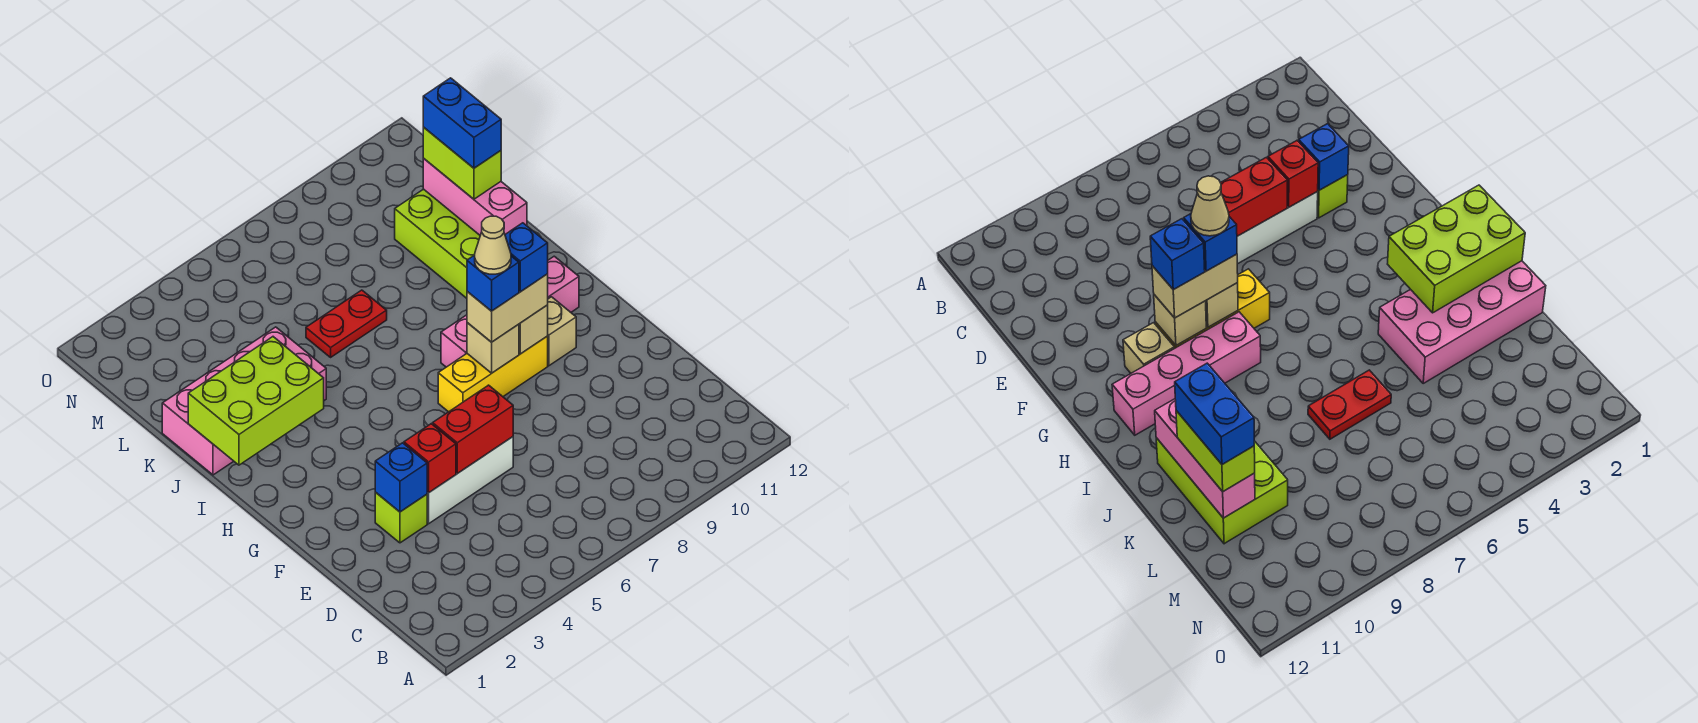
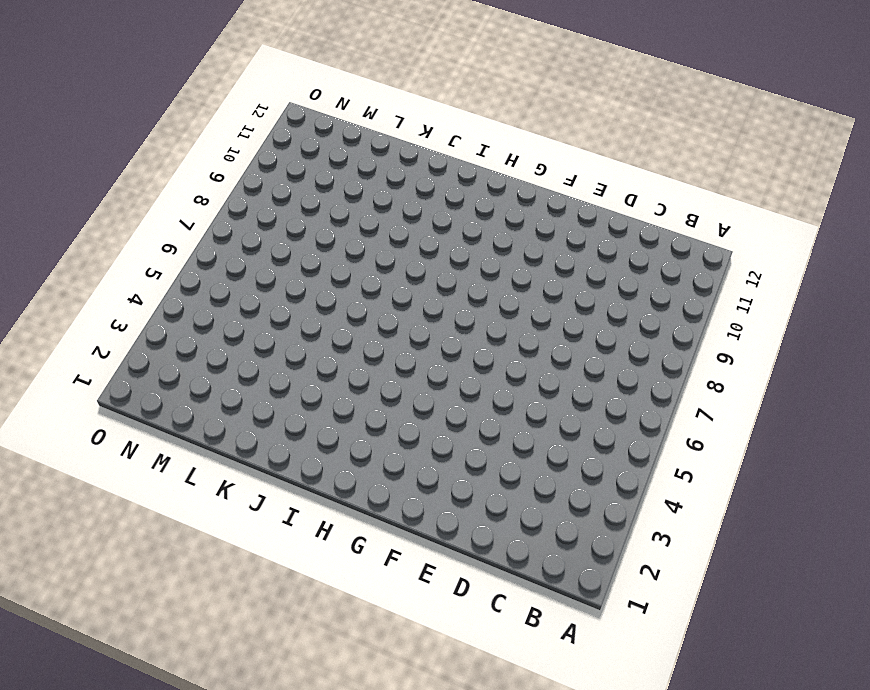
none -> lime 1x1 brick [375,492,427,543]
none -> white 1x3 brick [427,437,513,524]
none -> yellow 1x3 brick [438,336,548,412]

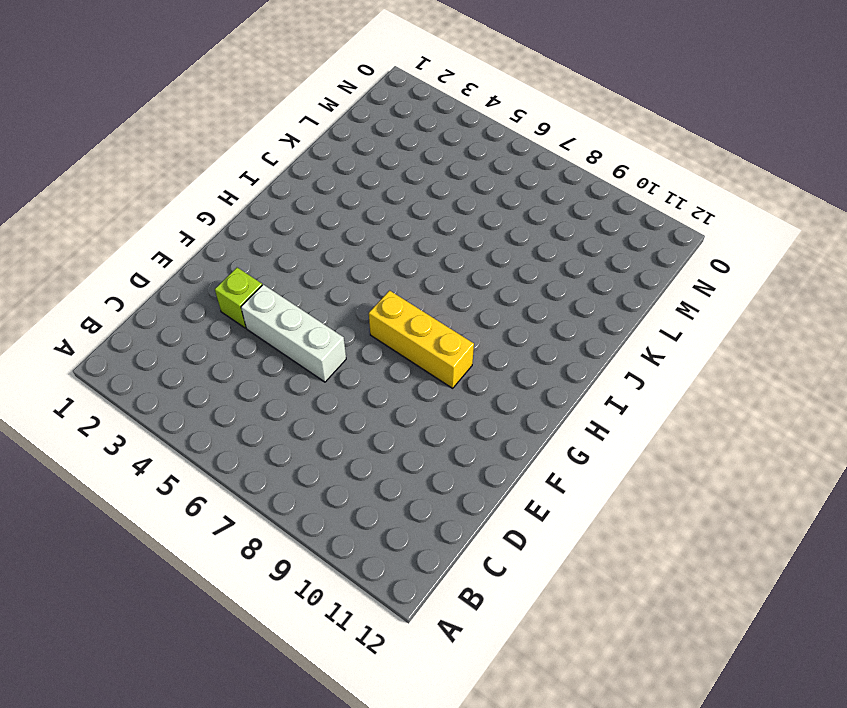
none -> tan 1x1 brick [548,297,576,366]
none -> pink 1x4 brick [441,256,579,367]
none -> pink 2x4 brick [162,327,326,475]

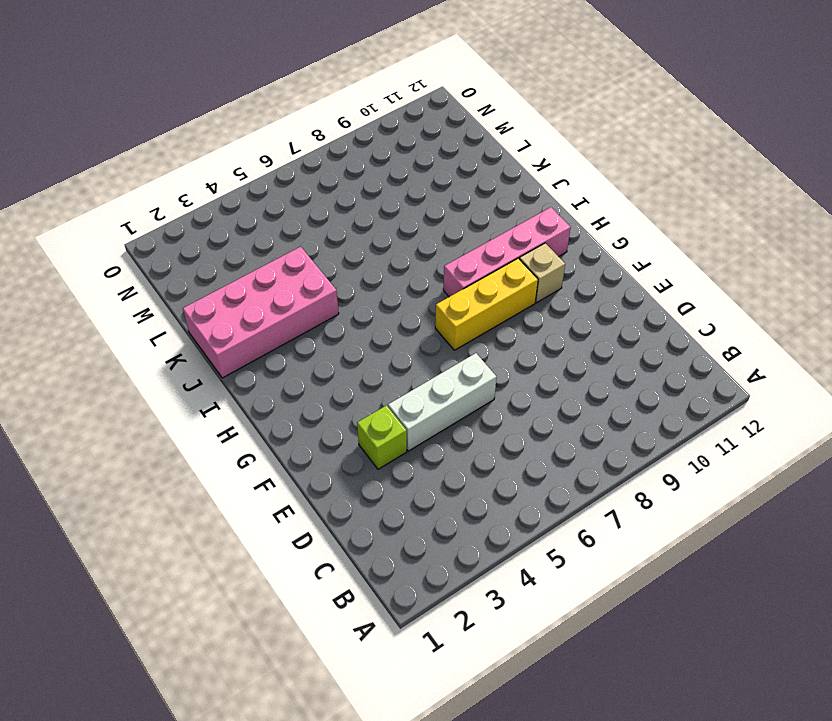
none -> lime 2x3 brick [395,189,480,298]
none -> red 1x2 plate [306,290,387,357]
none -> blue 1x1 brick [375,443,427,512]

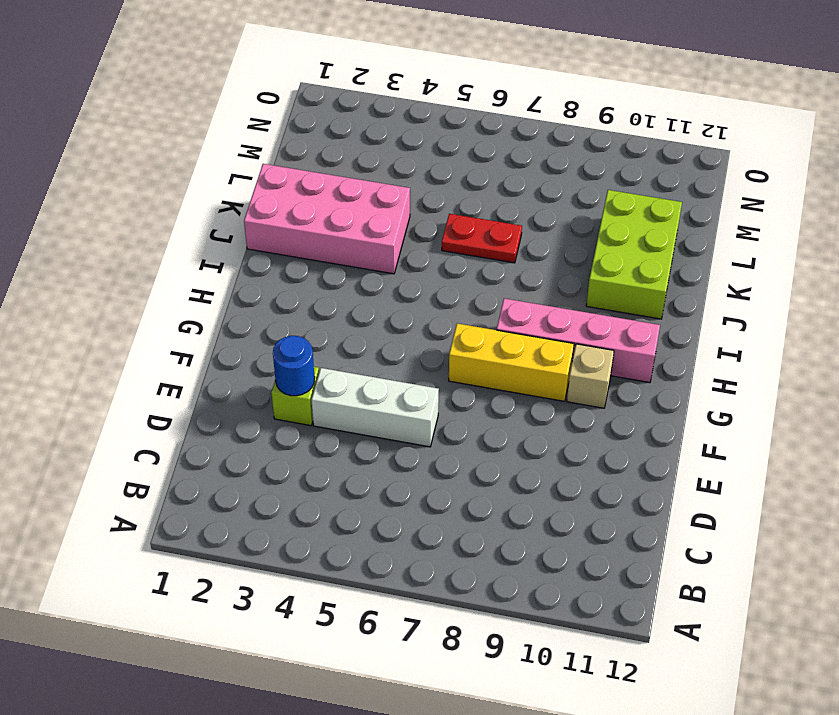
blue 1x1 round brick [273,336,315,396] -> blue 1x1 brick [375,443,427,512]
none -> red 1x1 brick [404,424,456,493]
none -> red 1x2 brick [433,385,513,474]
none -> tan 1x1 brick [467,323,519,373]

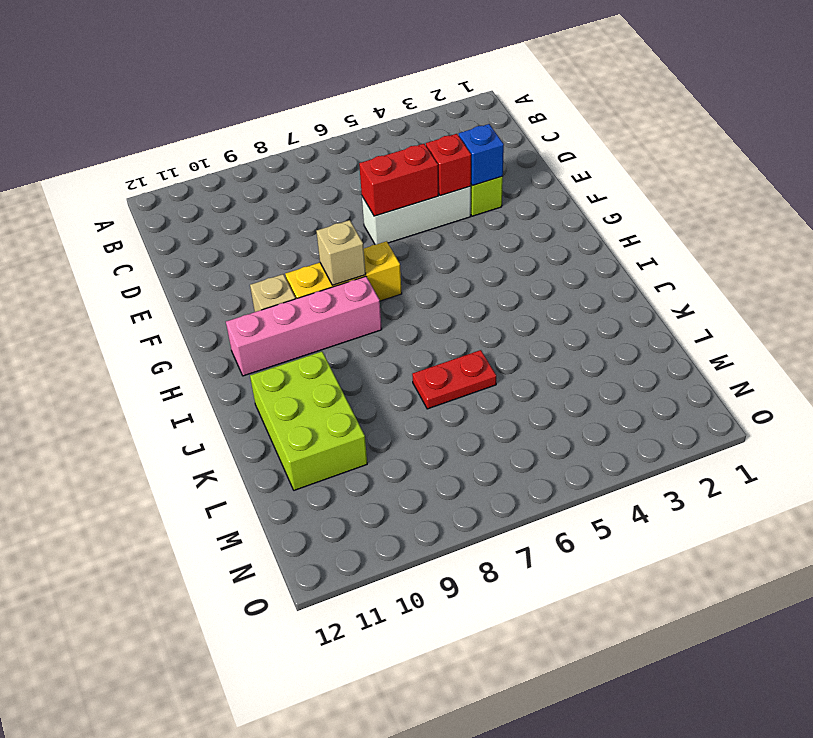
none -> pink 2x4 brick [162,327,326,475]
none -> tan 1x1 brick [519,305,548,354]
none -> lime 2x3 brick [188,337,324,465]

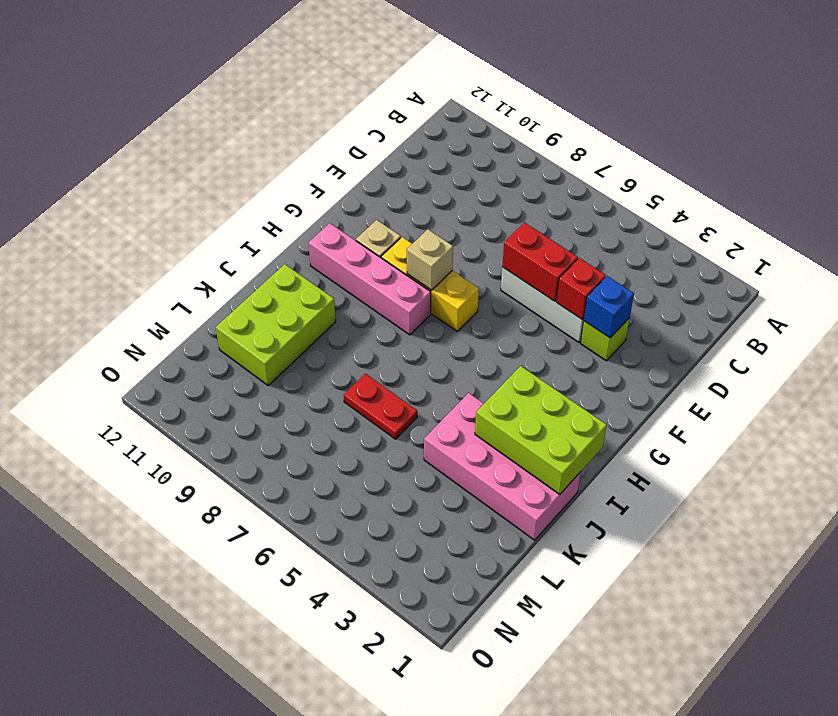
none -> tan 1x1 brick [519,305,548,354]
none -> pink 1x3 brick [423,158,527,235]
none -> tan 1x2 brick [467,274,548,342]

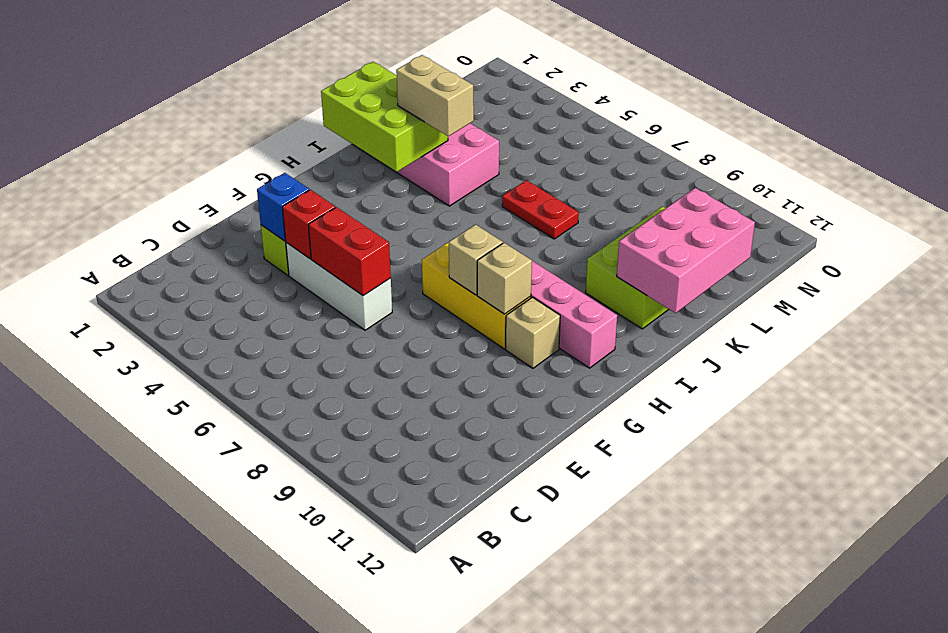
tan 1x2 brick [396,55,474,136] -> tan 1x2 brick moved to [467,274,548,342]
pink 2x3 brick [617,188,755,313] -> pink 1x3 brick [423,158,527,235]
none -> lime 1x2 brick [423,127,501,199]
none -> blue 1x1 brick [467,255,519,311]
none -> blue 1x1 brick [505,223,548,292]

